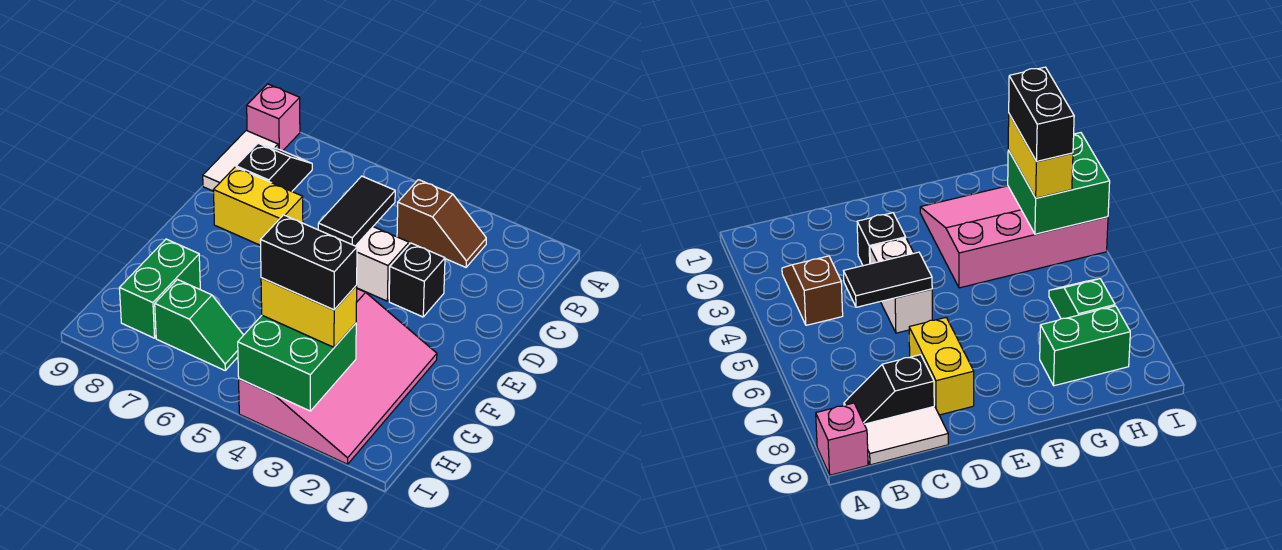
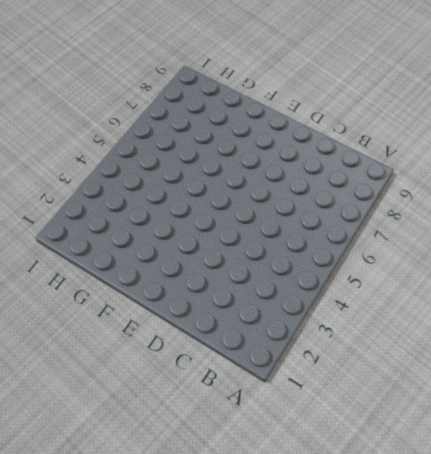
none -> pink 1x1 brick [247,84,300,151]
none -> brown 1x2 slope [397,180,486,267]
none -> black 1x2 slope [236,143,312,191]

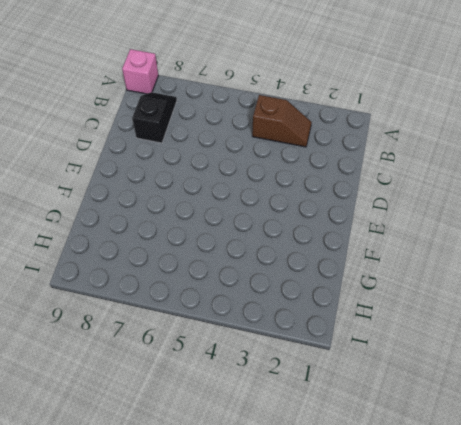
none -> white 1x2 tile [203,131,278,191]
none -> black 1x1 brick [389,243,445,317]
none -> white 1x2 brick [356,227,409,301]

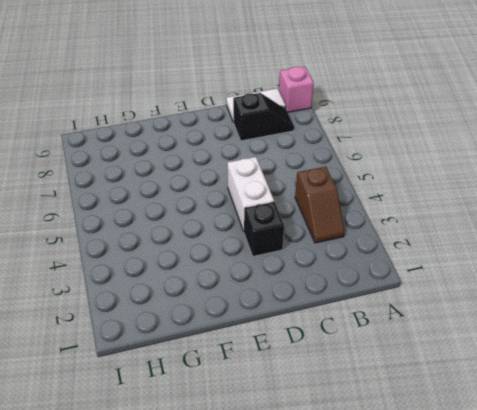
none -> yellow 1x2 brick [213,167,303,245]
none -> pink 3x4 slope [239,289,437,464]
none -> green 1x2 brick [120,239,200,338]

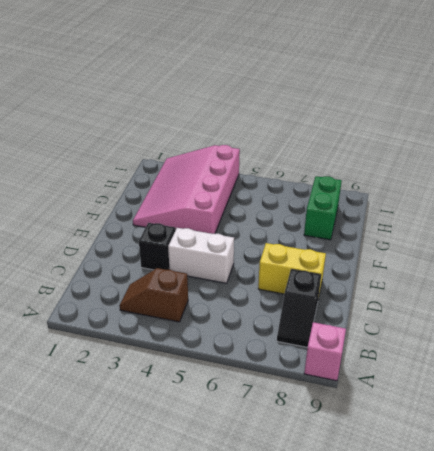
none -> white 1x2 tile [203,131,278,191]
none -> green 1x2 slope [155,280,243,370]
none -> black 1x2 tile [318,176,395,246]

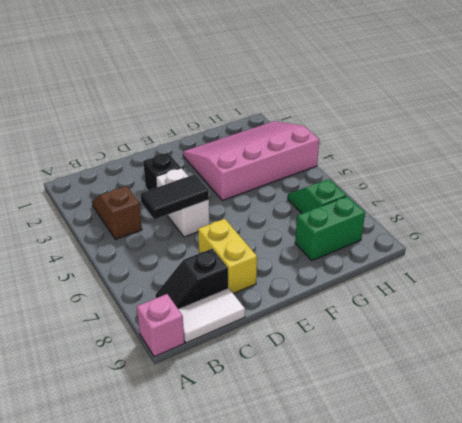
none -> green 2x2 brick [238,315,356,411]
none -> yellow 1x2 brick [261,278,357,347]
none -> black 1x2 brick [260,215,357,310]

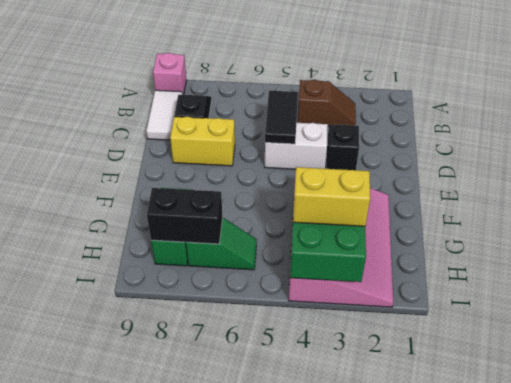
black 1x2 brick [147,188,223,244] -> black 1x2 brick moved to [260,215,357,310]

